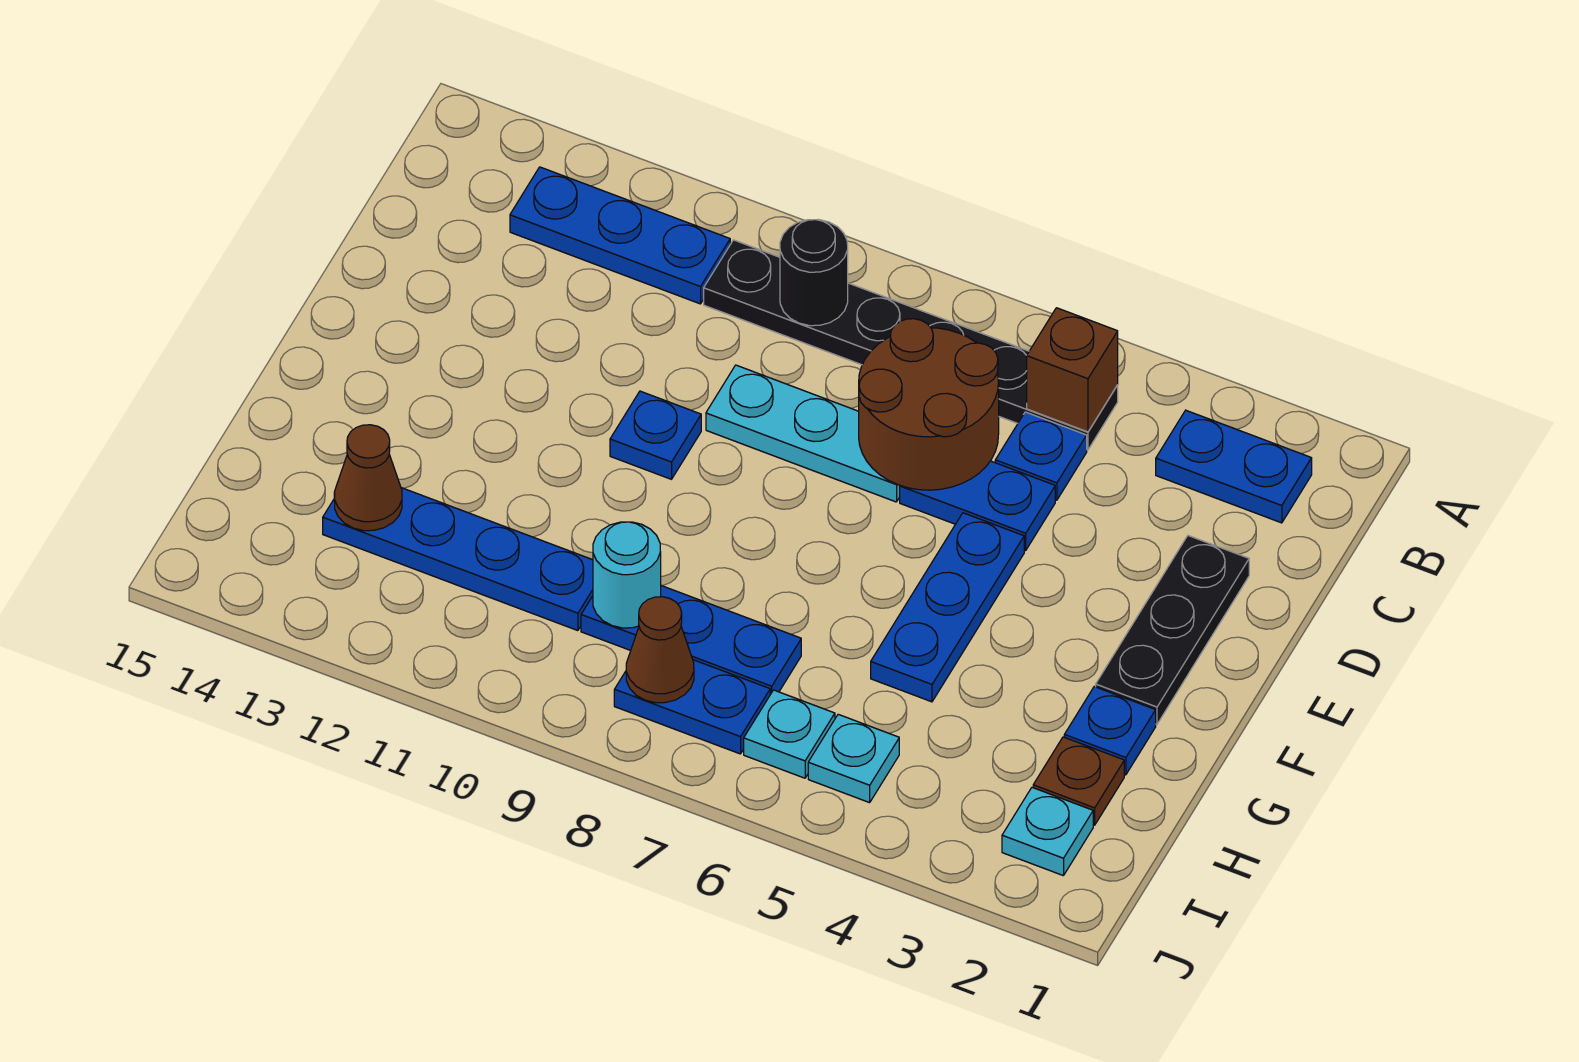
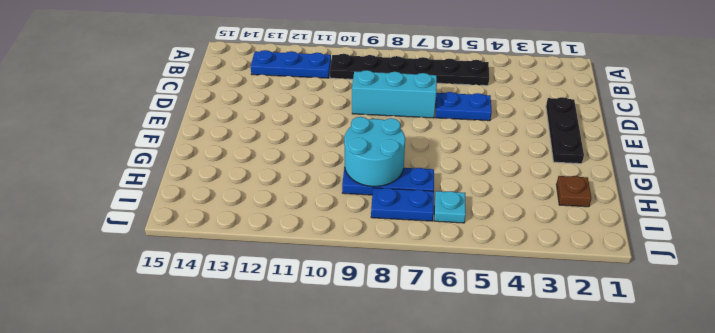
cyan 1x3 brick [352,70,437,118] -> cyan 1x3 plate [706,365,900,502]
cyan 2x2 round brick [344,117,405,186] -> cyan 1x1 round brick [593,522,661,628]
none -> blue 1x2 plate [1156,410,1312,523]
none -> blue 1x1 plate [995,412,1087,500]
none -> blue 1x3 plate [871,513,1024,702]

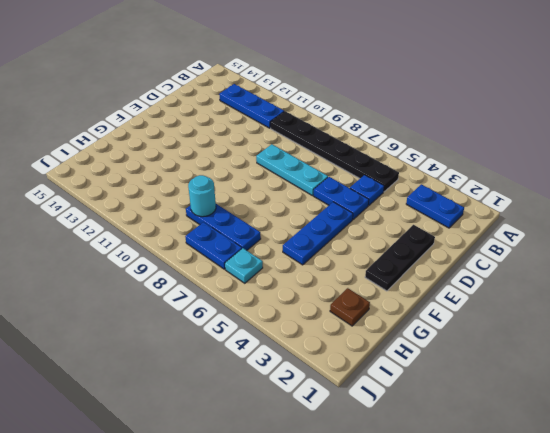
none -> blue 1x1 plate [610,391,701,479]
none -> blue 1x1 plate [1064,687,1156,775]
none -> blue 1x4 plate [323,488,593,631]

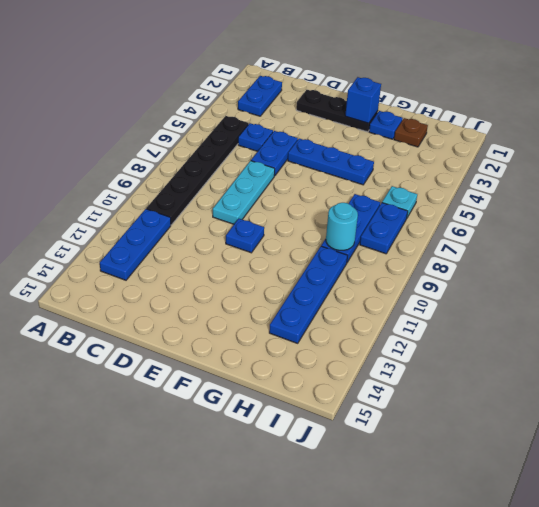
blue 1x1 brick [345,77,381,123] -> none
none -> cyan 1x1 plate [1002,788,1093,876]
none -> cyan 1x1 plate [808,714,899,803]
none -> brown 1x1 brick [1027,308,1118,432]

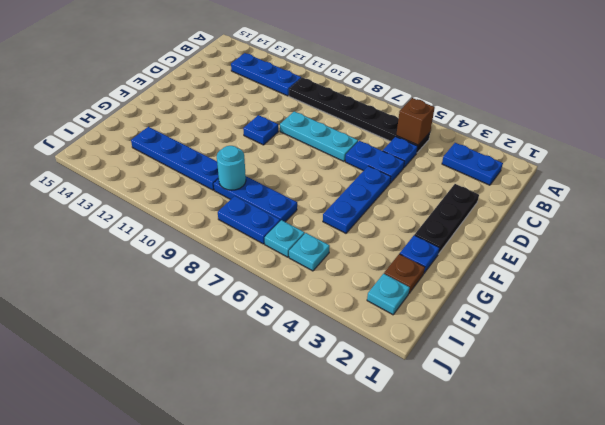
none -> black 1x1 round brick [780,220,848,326]
none -> brown 2x2 round brick [859,319,999,490]
none -> brown 1x1 cone [334,425,402,531]

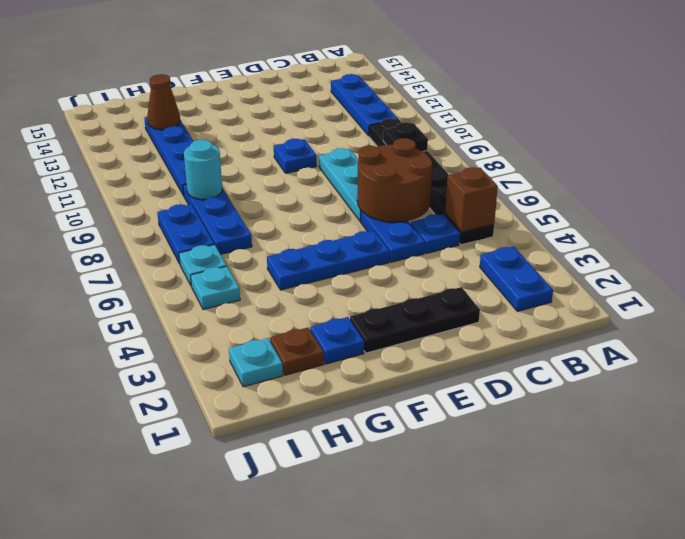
black 1x1 plate [383,122,428,151] -> black 1x1 round brick [780,220,848,326]
none -> brown 1x1 cone [626,597,694,703]

